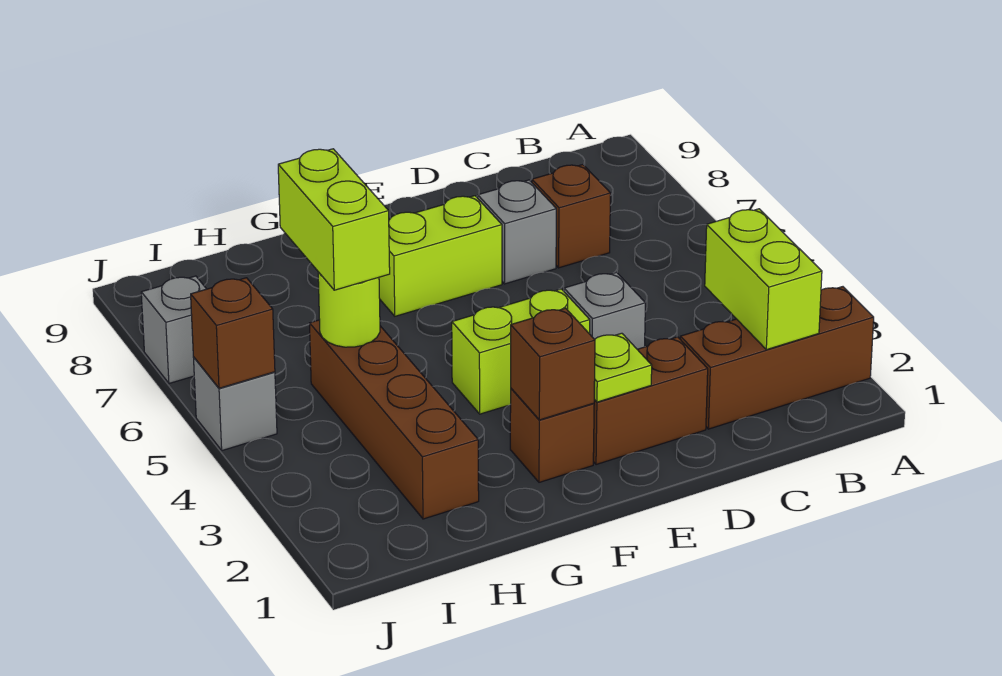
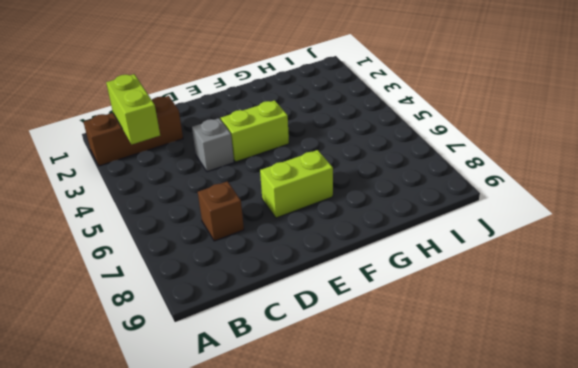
none -> brown 1x2 brick [593,337,708,465]
none -> grey 1x1 brick [478,180,556,284]
none -> brown 1x1 brick [510,389,594,482]

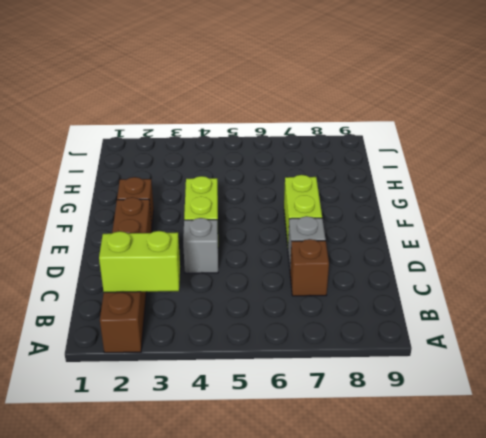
none -> brown 1x4 brick [309,320,479,519]
none -> grey 1x1 brick [194,358,277,450]
none -> grey 1x1 brick [141,276,206,383]

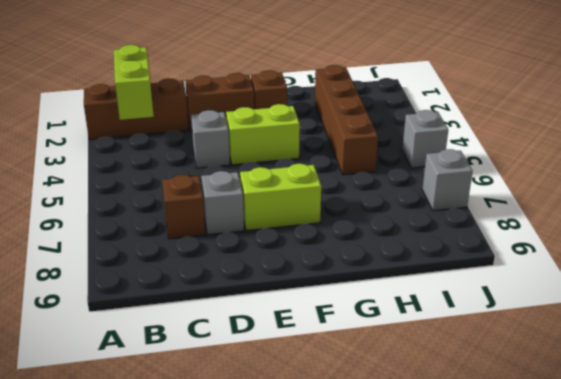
none -> lime 1x1 plate [594,333,652,402]
none -> brown 1x1 brick [511,308,595,420]
none -> lime 1x1 round brick [318,272,380,347]

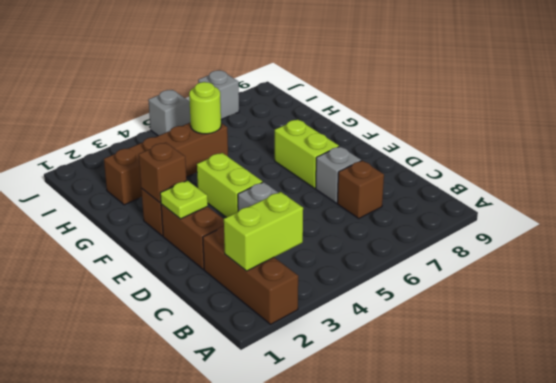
none -> brown 1x1 brick [191,278,275,388]
none -> lime 1x2 brick [278,149,390,290]

